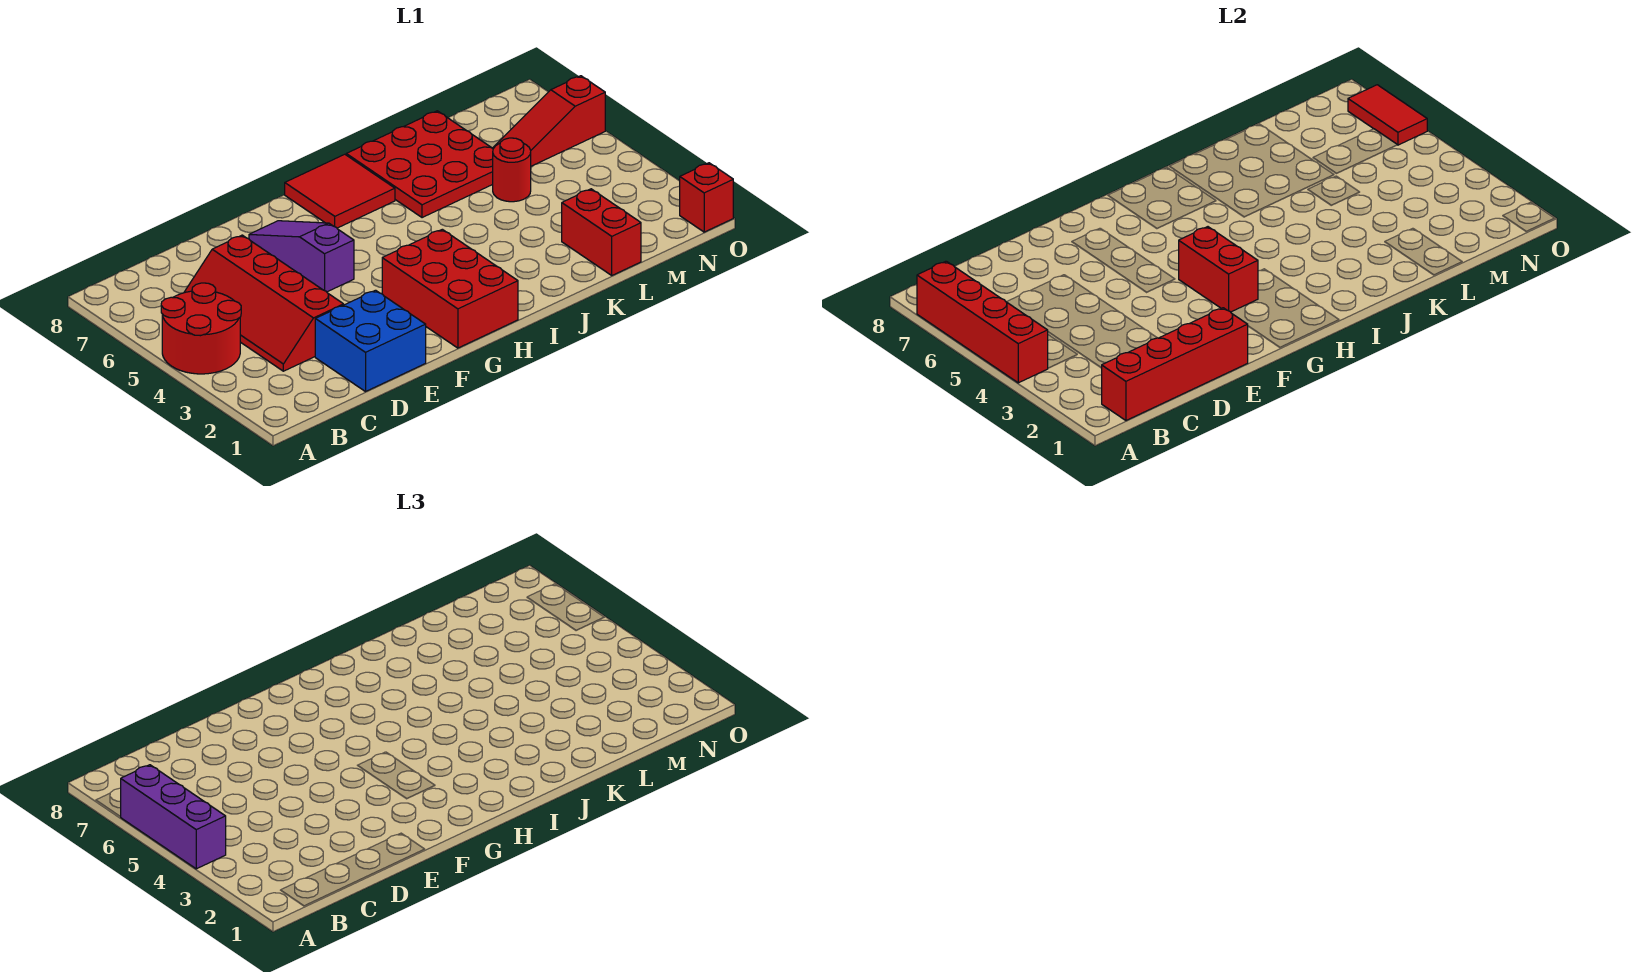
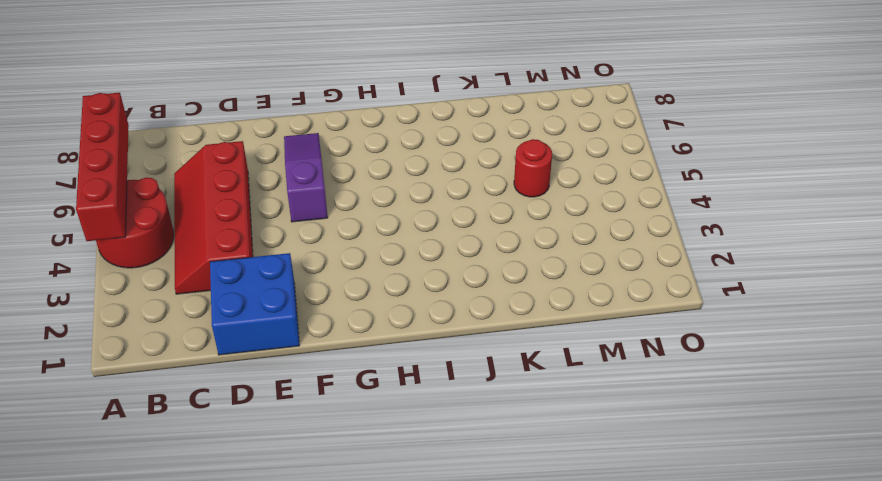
none -> red 2x3 brick [382,229,518,348]
none -> red 2x2 tile [285,154,395,228]
none -> red 3x3 plate [346,111,493,218]

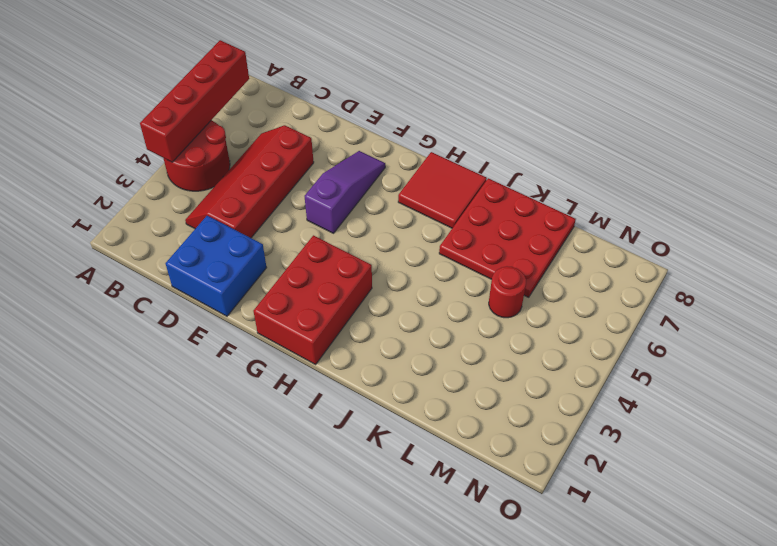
none -> red 1x2 brick [562,189,641,275]
none -> red 1x3 slope [493,76,605,166]
none -> red 1x1 brick [680,163,733,232]

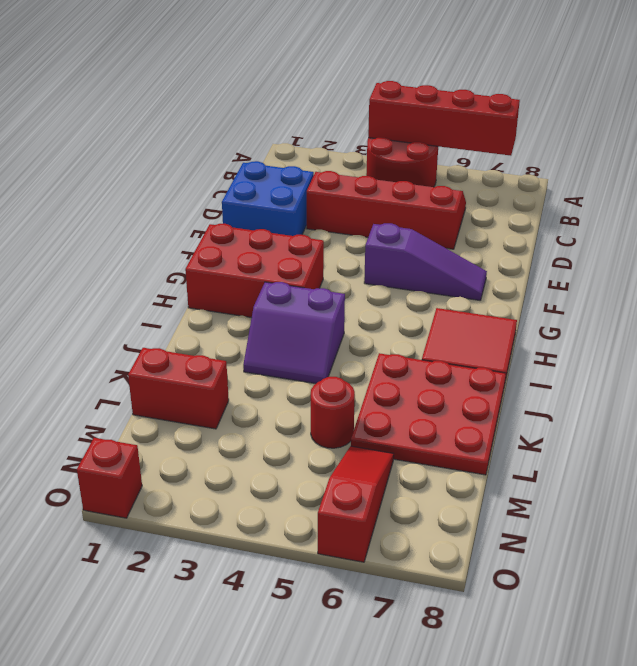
purple 2x2 slope [243,282,345,384] -> none
none -> red 1x4 brick [1102,308,1248,420]
none -> red 1x2 brick [1179,227,1258,312]
none -> red 1x2 tile [1348,85,1427,145]

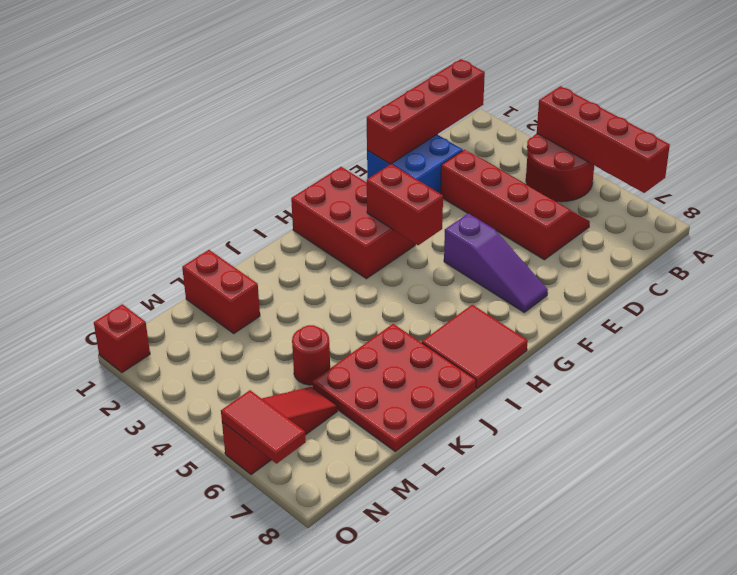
none -> purple 1x3 brick [121,765,226,869]

